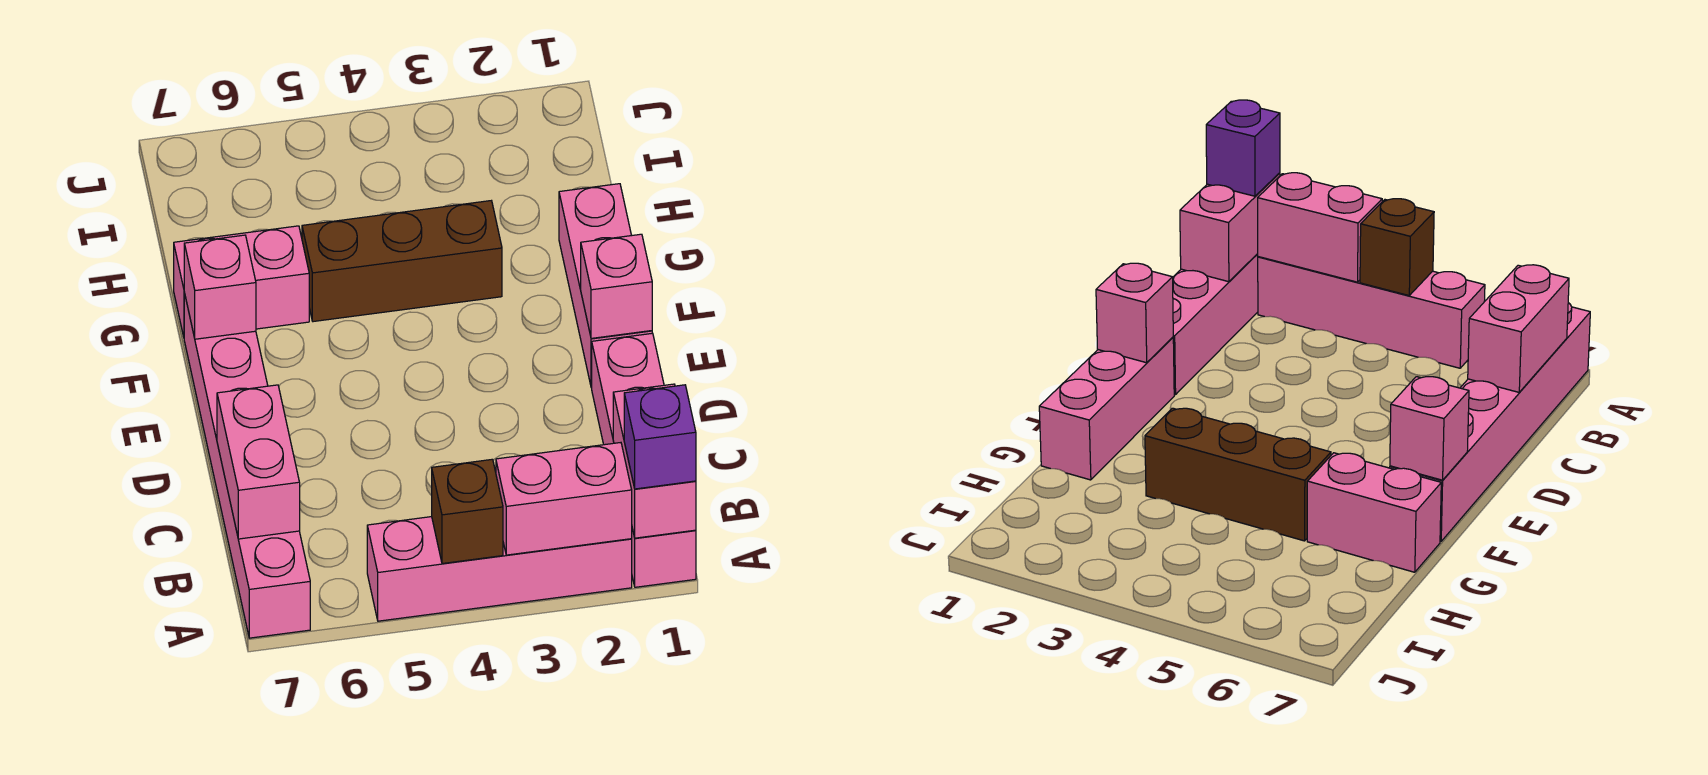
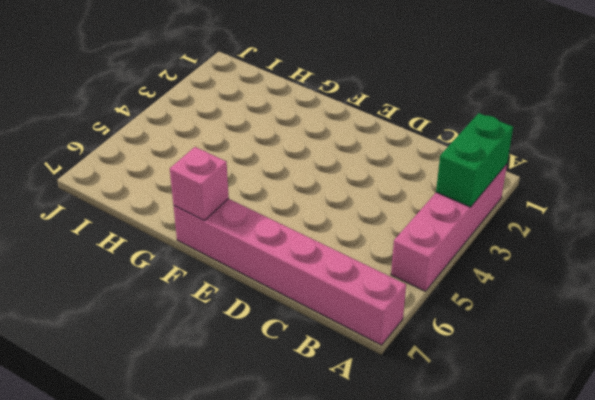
green 1x2 brick [436,113,513,207] -> pink 1x2 brick [496,443,632,555]
none -> pink 1x4 brick [592,333,696,587]
none -> pink 1x3 brick [559,184,652,388]
none -> brown 1x3 brick [302,201,502,322]

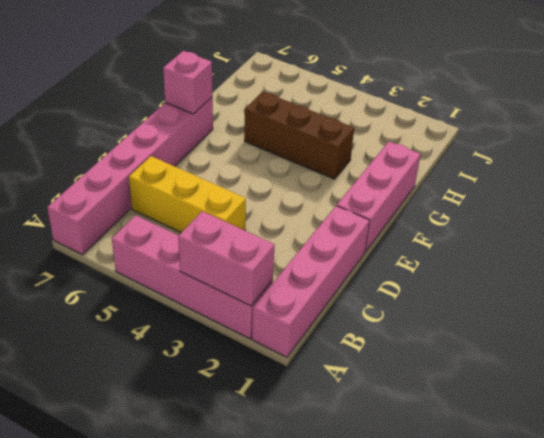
yellow 1x3 brick [129,156,246,232] -> none
none -> pink 1x2 brick [174,226,309,337]
none -> pink 1x2 brick [613,384,696,538]
none -> brown 1x1 brick [432,459,503,564]

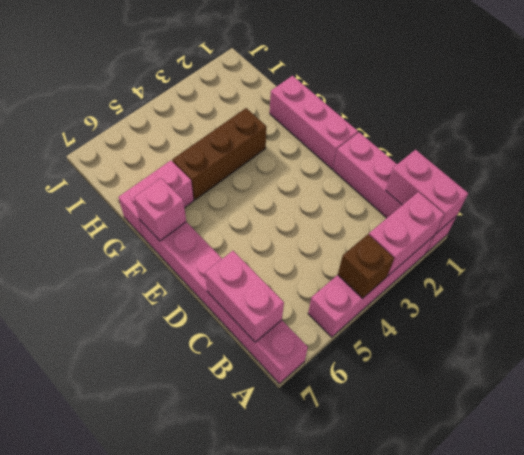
none -> pink 1x1 brick [581,234,652,338]
none -> purple 1x1 brick [624,385,696,489]

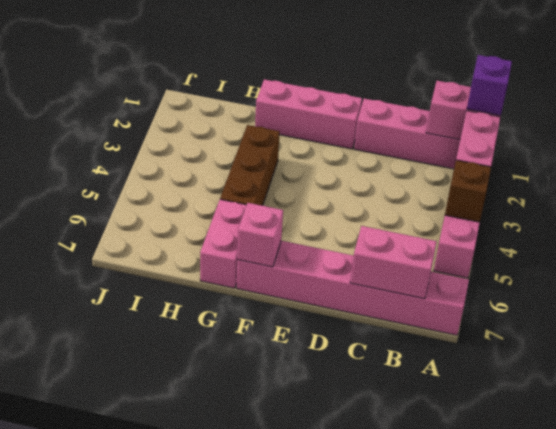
none -> pink 1x1 brick [581,234,652,338]

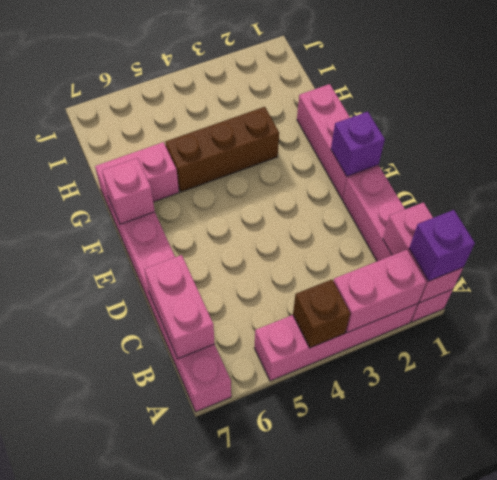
purple 1x1 brick [331,112,385,176] -> pink 1x1 brick [581,234,652,338]

